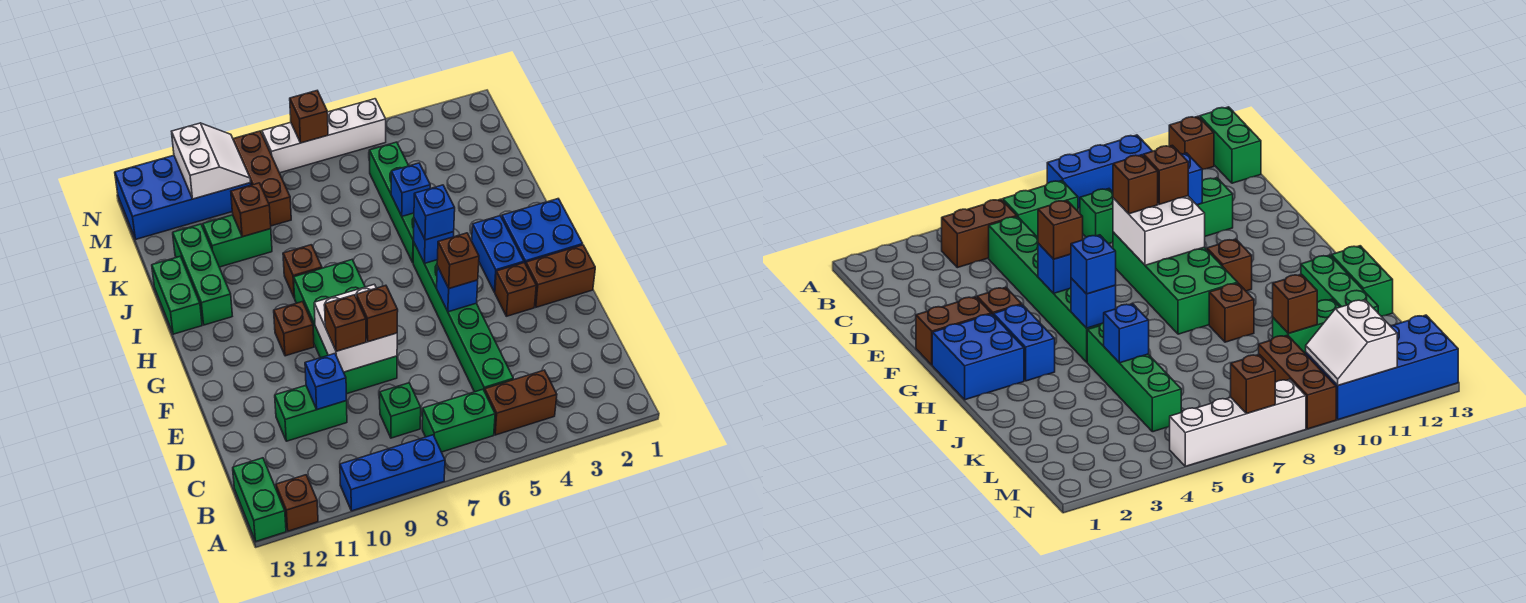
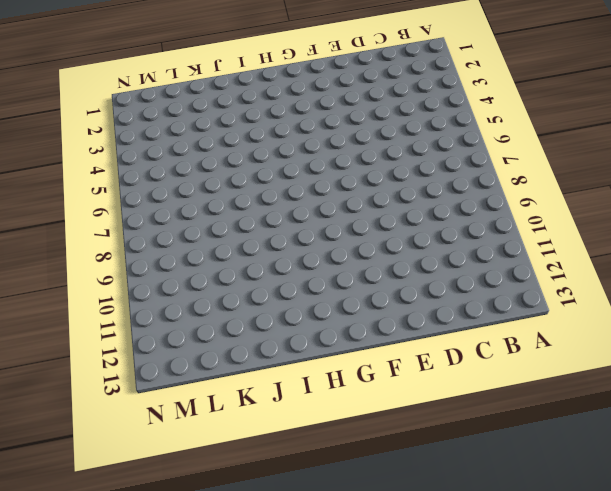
none -> blue 1x3 brick [340,435,445,511]
none -> brown 1x1 brick [276,475,318,531]
none -> green 1x2 brick [233,458,286,541]
none -> brown 1x2 brick [485,370,557,435]

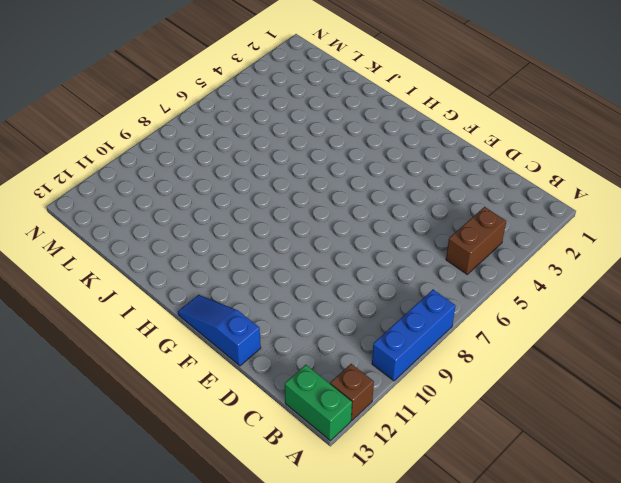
blue 1x3 slope [178,295,261,366] -> none
none -> green 1x2 brick [422,389,495,452]
none -> green 1x6 brick [413,243,513,392]
none -> green 1x1 brick [380,383,421,438]
none -> green 1x2 brick [275,385,347,441]

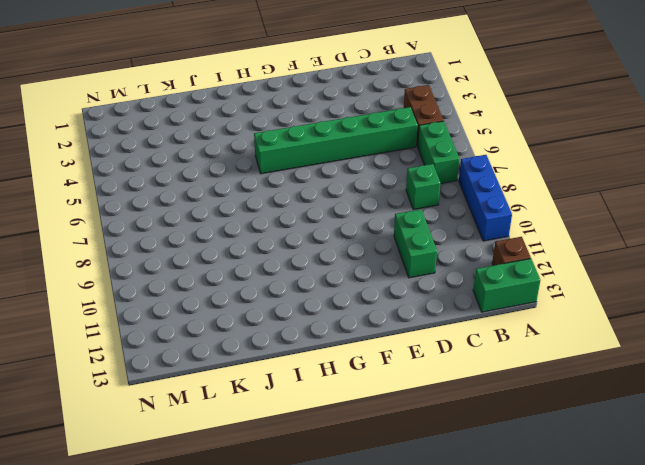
none -> green 2x4 brick [294,260,397,394]
none -> brown 1x2 brick [526,245,595,307]
none -> brown 1x1 brick [495,263,536,316]
none -> blue 2x2 brick [502,199,583,264]

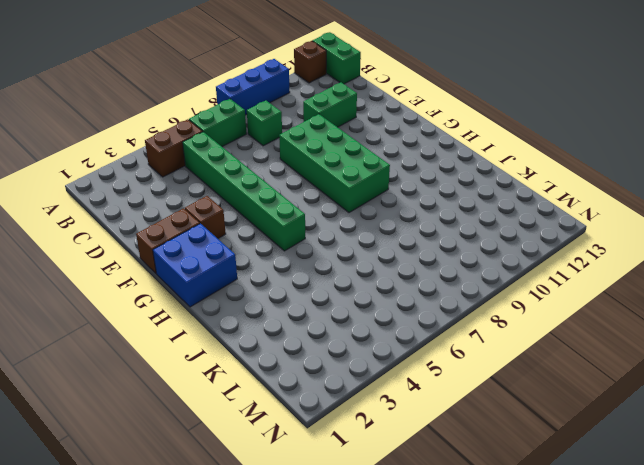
none -> blue 1x2 brick [472,216,524,292]
none -> brown 1x1 brick [274,302,314,356]
none -> green 1x4 brick [369,142,414,262]
none -> brown 1x1 brick [283,245,322,298]

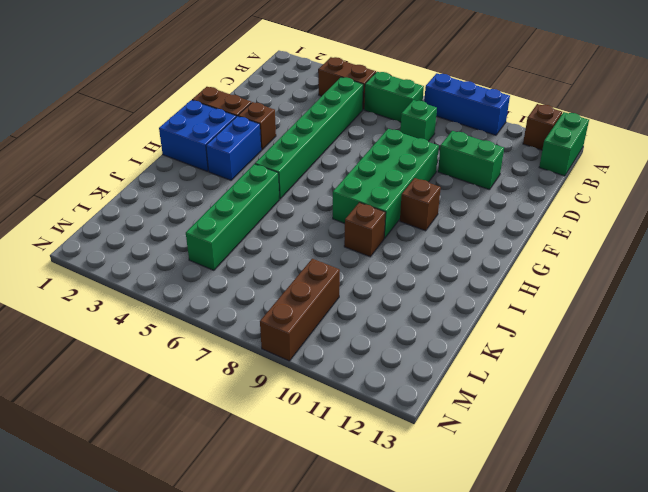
none -> green 1x3 brick [173,224,232,325]
none -> green 1x2 brick [152,256,202,334]
none -> green 1x2 brick [203,215,272,267]
none -> blue 2x4 brick [115,155,251,239]

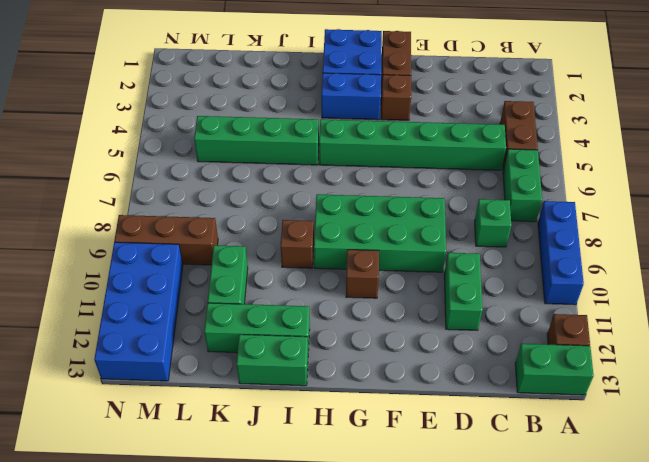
none -> white 1x4 brick [262,99,386,173]
none -> blue 1x1 brick [305,354,347,410]
none -> white 2x2 brick [314,284,397,372]
none -> blue 1x1 brick [437,266,478,312]

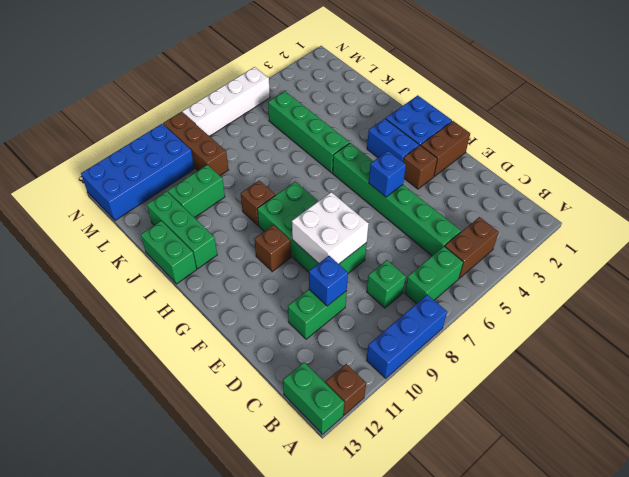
none -> blue 1x1 brick [414,219,454,263]
none -> blue 1x1 brick [391,163,430,216]
none -> brown 1x1 brick [231,183,271,237]
none -> white 2x2 slope [171,123,250,199]

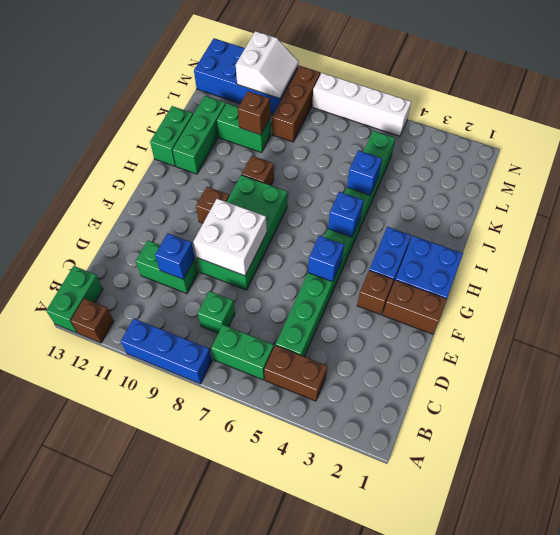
none -> brown 1x1 brick [290,91,328,143]
none -> brown 1x1 brick [356,285,398,342]
none -> brown 1x1 brick [325,295,366,351]
none -> brown 1x1 brick [437,233,479,289]

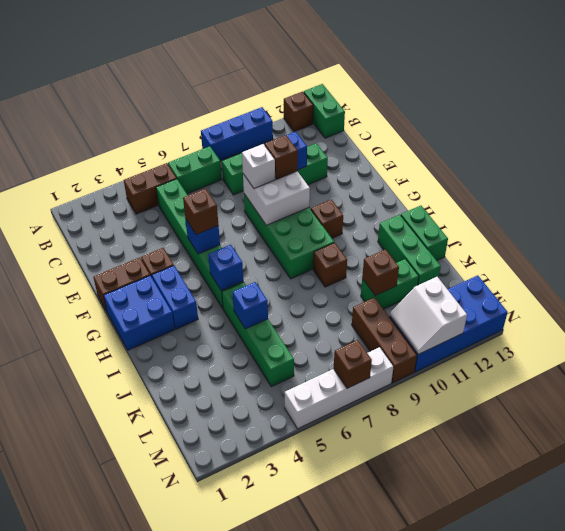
white 1x1 brick [242,144,275,189] -> brown 1x1 brick [356,285,398,342]
none -> blue 1x1 brick [414,185,455,240]

